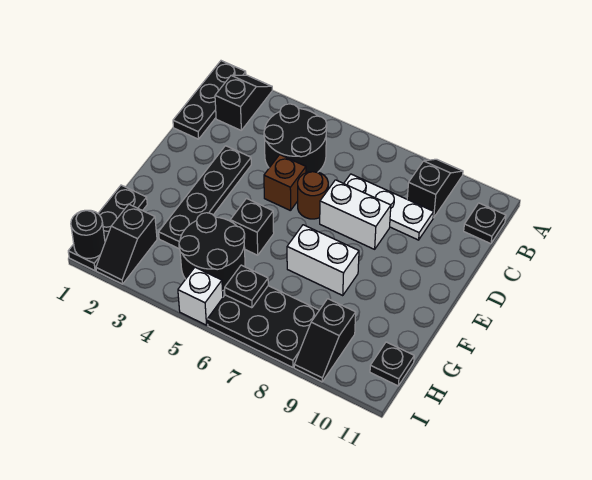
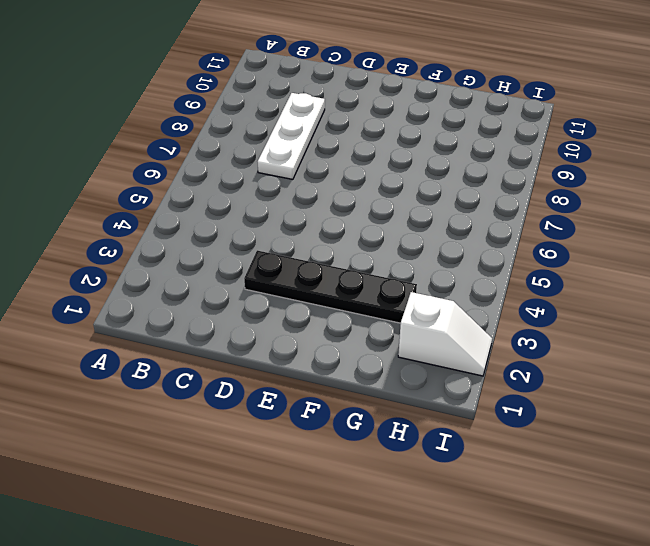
white 1x2 slope [398,292,492,376] -> black 1x2 slope [96,204,157,284]
none -> black 1x3 plate [173,61,246,139]
none -> black 1x2 slope [215,75,272,130]
none -> black 1x2 slope [407,159,463,218]

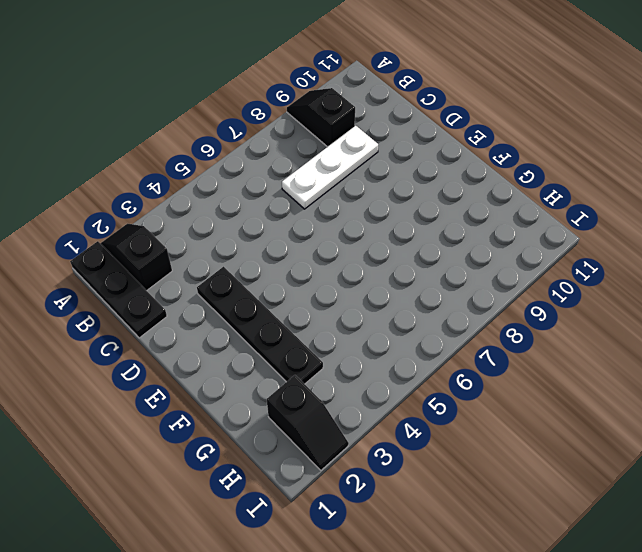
none -> black 2x2 round brick [264,104,327,173]
none -> black 1x1 plate [464,203,506,244]
none -> brown 1x1 brick [264,155,306,211]

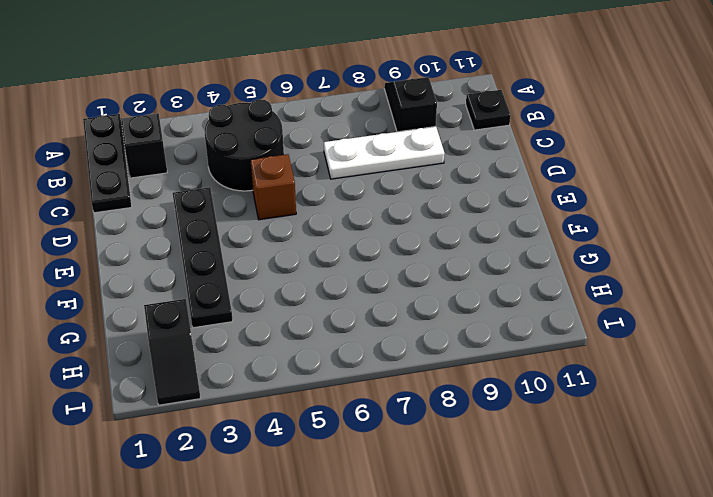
none -> brown 1x1 round brick [298,172,328,219]
none -> white 1x2 brick [320,180,391,249]
none -> black 1x1 brick [230,199,274,255]

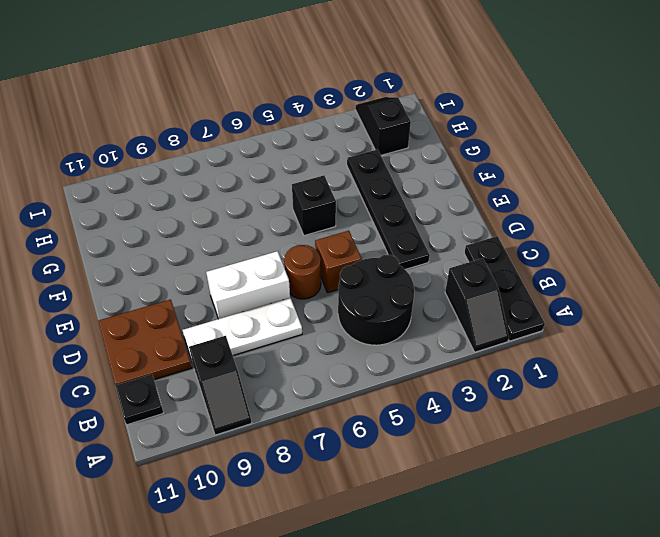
brown 2x2 plate [98,300,192,385] -> none
none -> white 1x2 brick [287,225,359,295]
none -> black 1x3 plate [68,185,147,271]
none -> black 2x2 round brick [179,213,245,291]

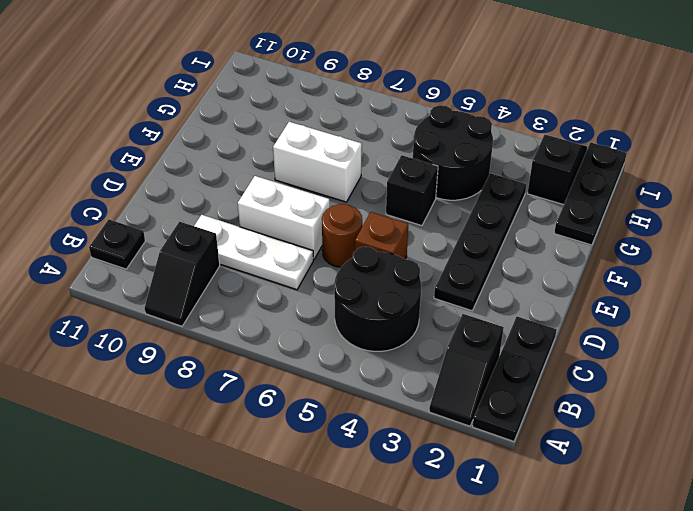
none -> black 2x3 plate [208,286,319,367]
none -> black 1x2 slope [294,299,356,382]
none -> black 1x1 plate [370,342,414,386]

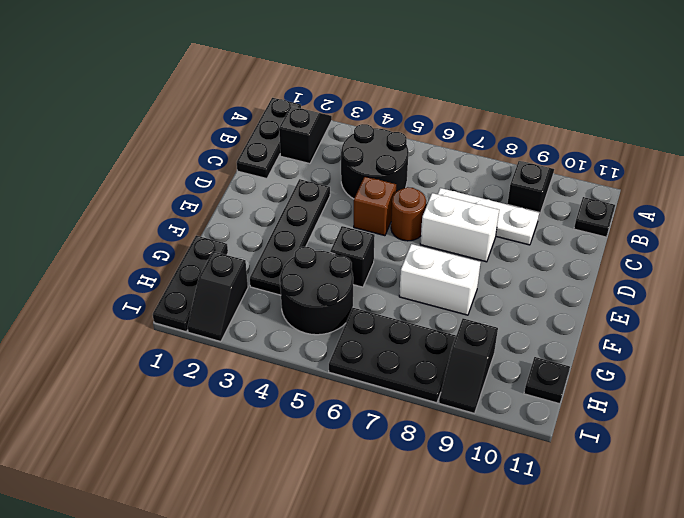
none -> white 1x1 brick [178,267,223,325]
none -> black 1x1 plate [225,265,268,308]
none -> black 1x1 round brick [71,210,105,259]

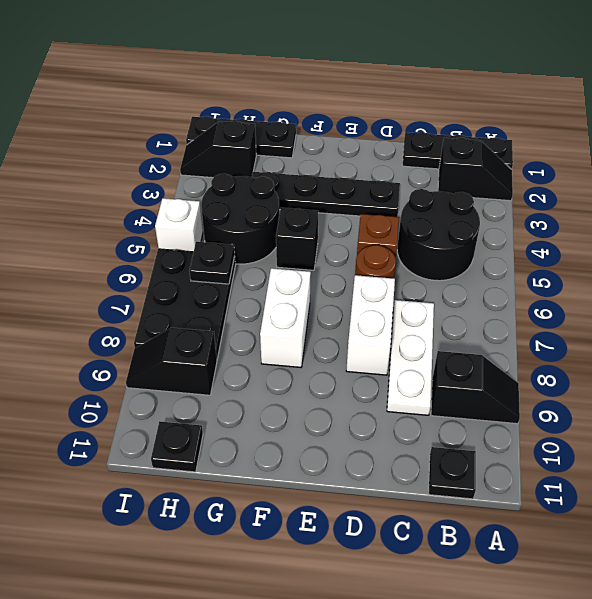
none -> black 1x1 round brick [71,210,105,259]

